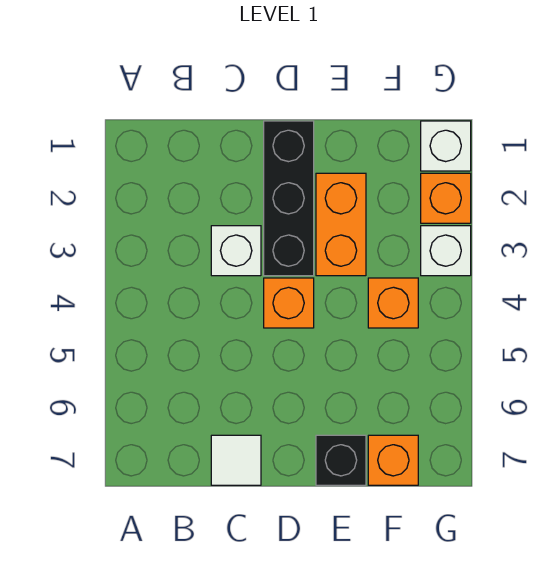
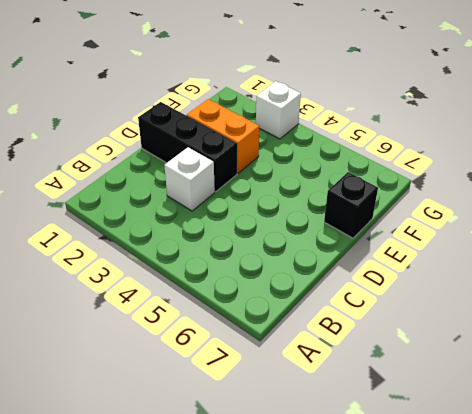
none -> white 1x1 tile [211,435,261,485]
none -> orange 1x1 brick [264,278,314,328]

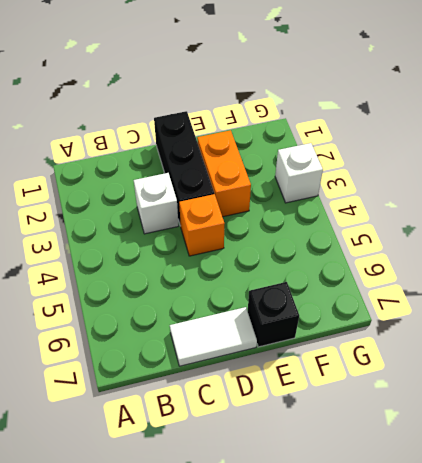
white 1x2 tile [170,307,257,366] -> white 1x1 tile [211,435,261,485]
none -> orange 1x1 brick [368,278,418,328]
none -> orange 1x1 brick [368,435,418,485]

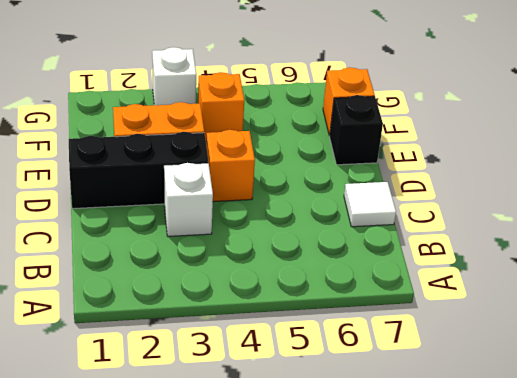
none -> white 1x1 brick [421,121,471,171]
none -> orange 1x1 brick [421,173,471,223]

